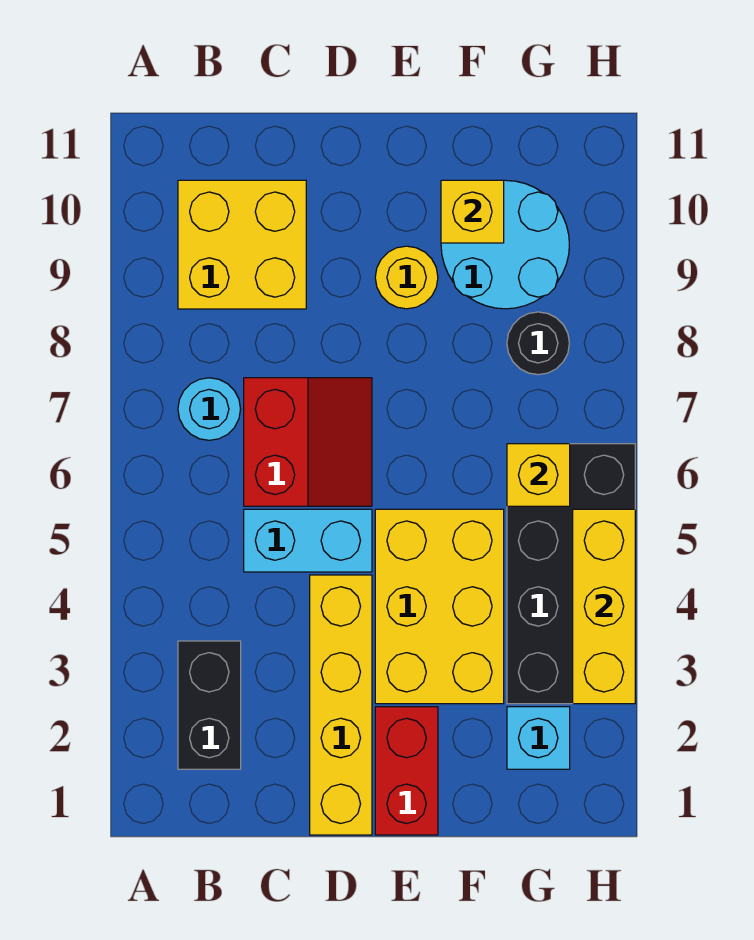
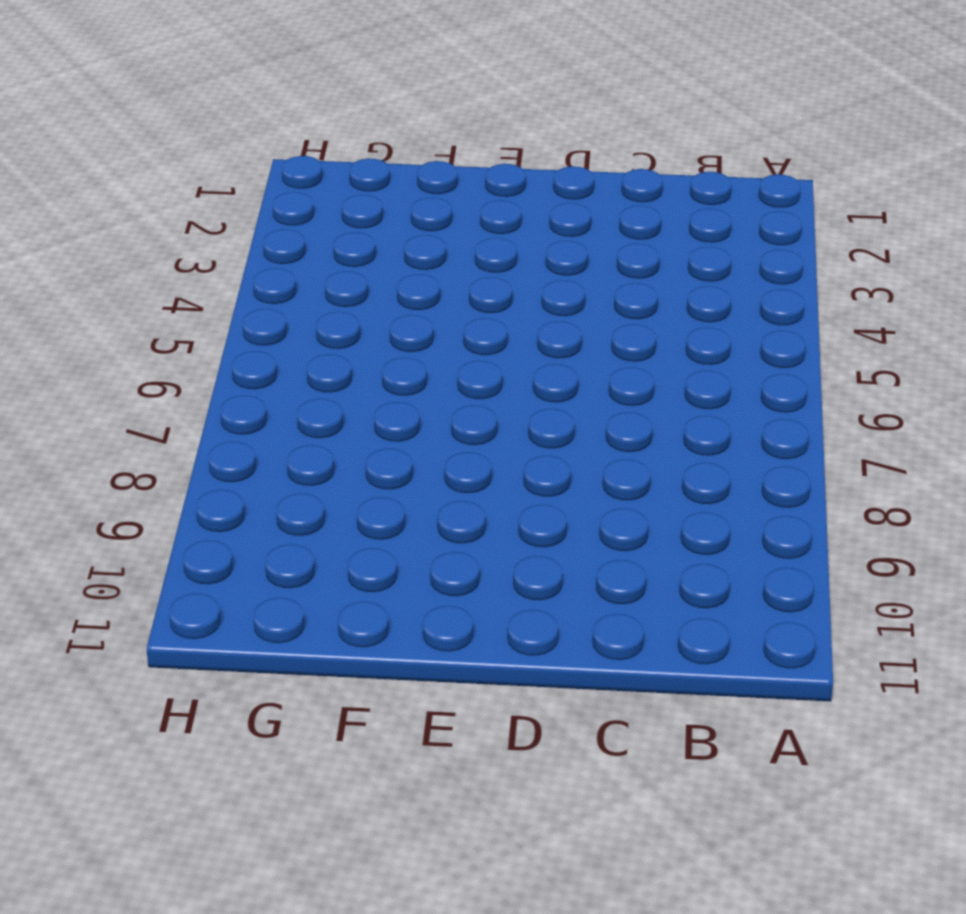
none -> black 1x2 brick [178,641,241,769]
none -> cyan 1x1 round brick [178,378,240,440]
none -> yellow 2x2 brick [178,180,306,309]

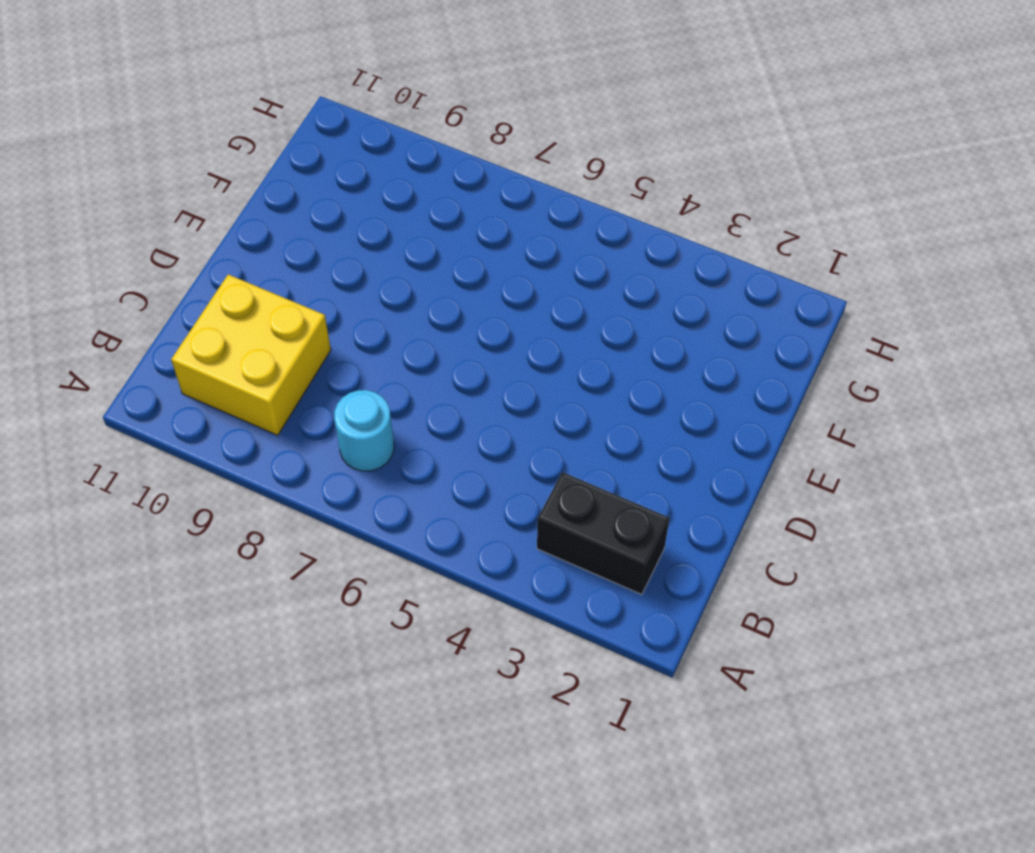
none -> cyan 1x2 brick [244,509,372,572]
none -> red 2x2 slope [244,378,372,506]
none -> yellow 1x4 brick [310,575,372,835]

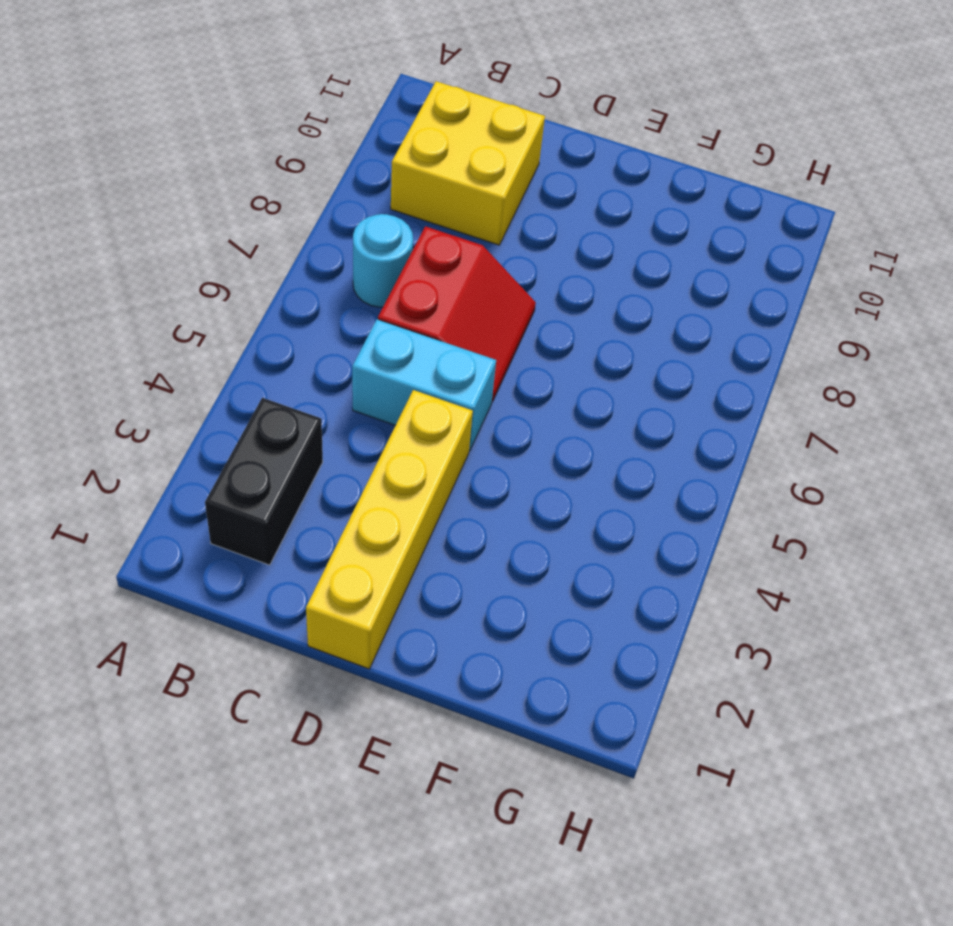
none -> red 1x2 brick [375,707,438,835]
none -> yellow 2x3 brick [375,509,504,704]
none -> yellow 1x1 round brick [375,246,438,309]

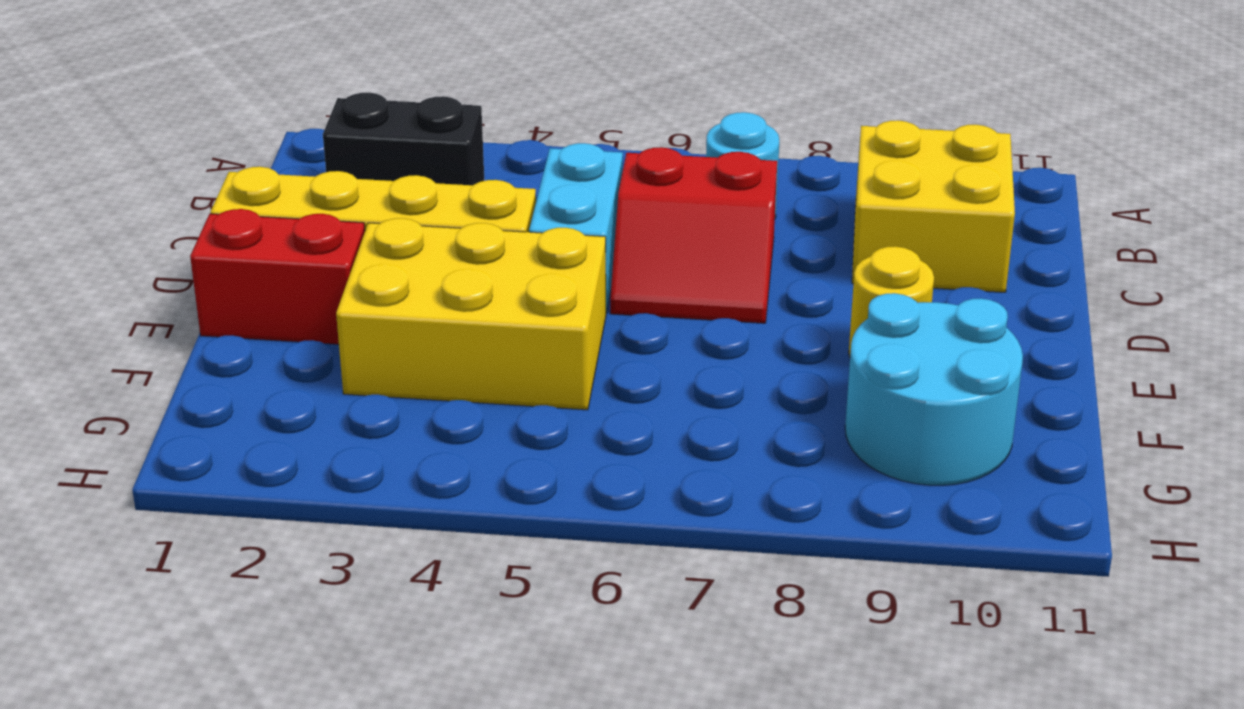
none -> cyan 1x1 brick [507,707,570,769]
none -> black 2x4 brick [507,444,635,704]
none -> black 1x1 round brick [507,312,569,375]

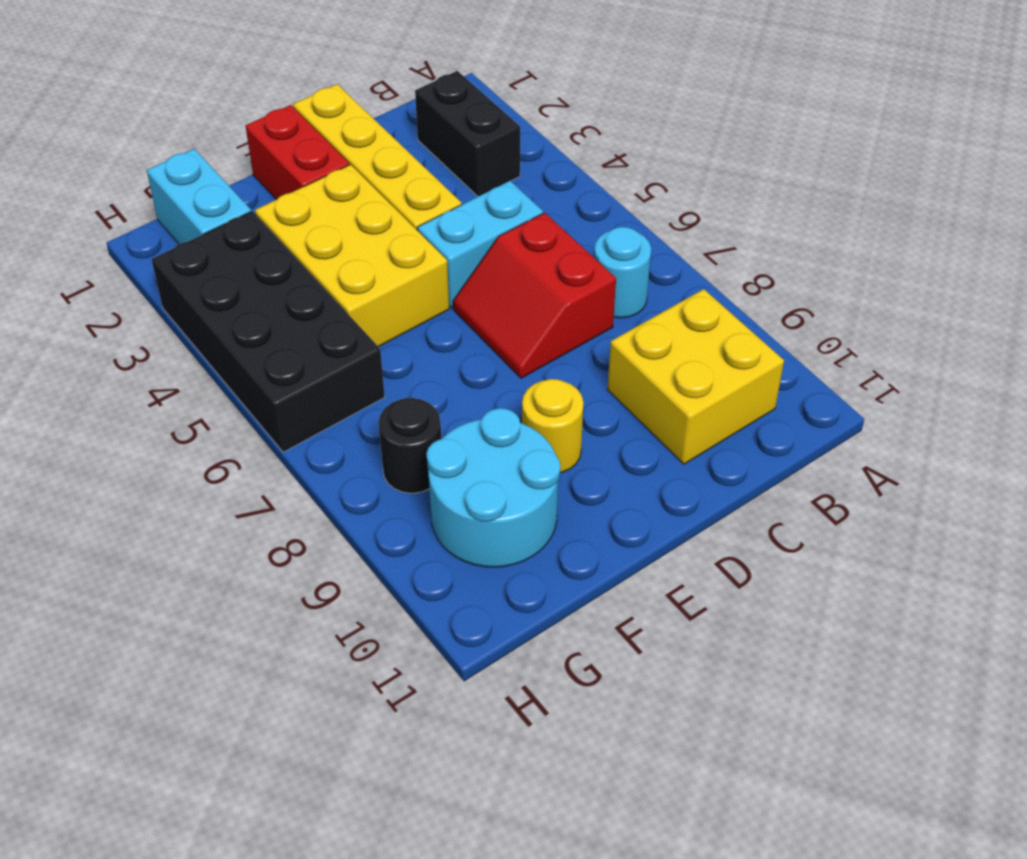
cyan 1x2 brick [147,149,251,244] -> cyan 1x1 brick [507,707,570,769]
none -> yellow 1x1 brick [441,180,504,243]
none -> yellow 1x1 brick [507,444,570,506]
none -> yellow 1x3 brick [573,509,635,704]

